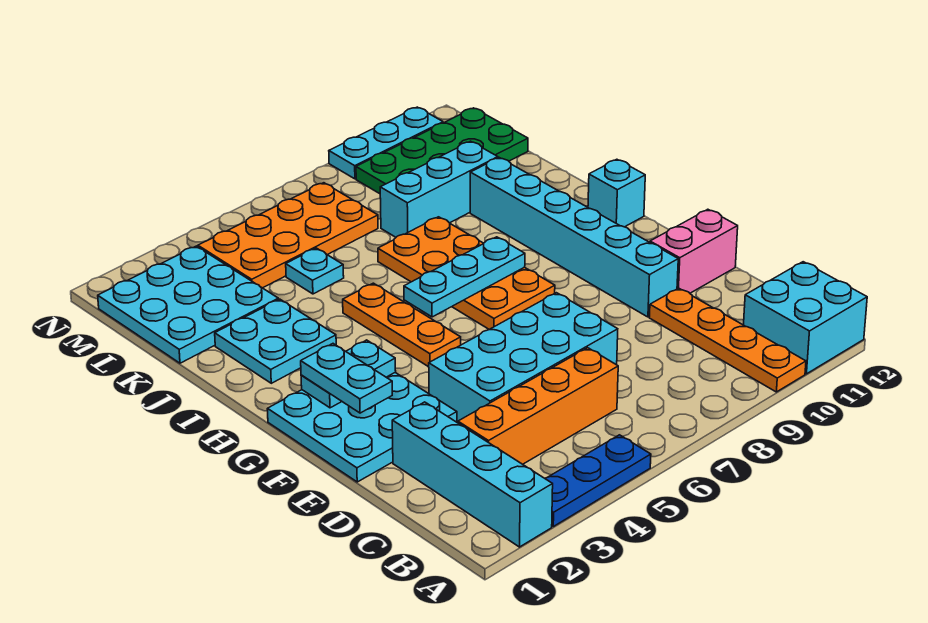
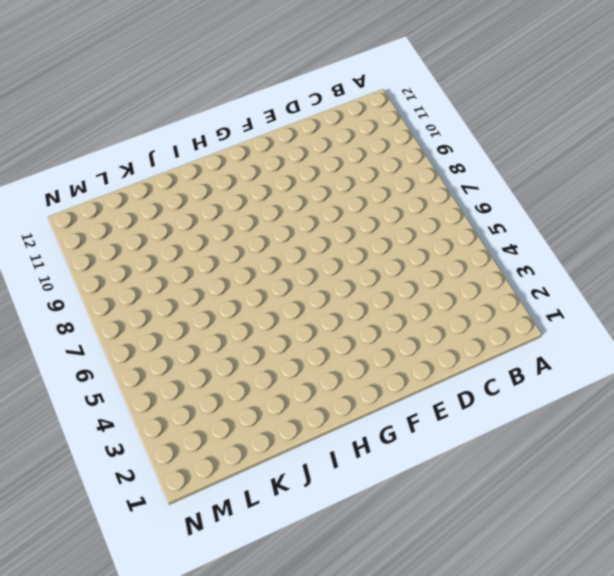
none -> cyan 1x4 brick [392,402,553,547]
none -> blue 1x3 plate [545,435,651,527]
none -> orange 1x4 plate [649,288,806,392]

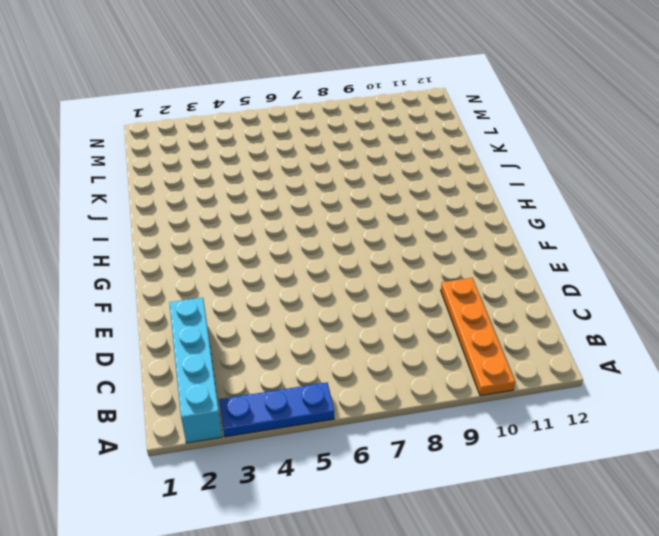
none -> cyan 2x2 brick [744,262,867,374]
none -> orange 1x4 brick [458,348,618,464]
none -> cyan 2x4 brick [429,293,618,423]

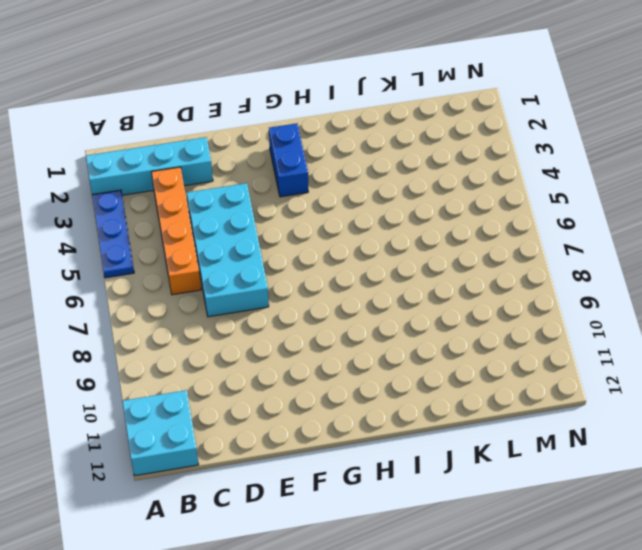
blue 1x2 brick [269,123,308,197] -> cyan 3x3 plate [267,372,457,482]
none -> orange 1x4 plate [649,288,806,392]
none -> cyan 1x6 brick [470,158,678,317]
none -> pink 1x2 brick [650,209,738,293]

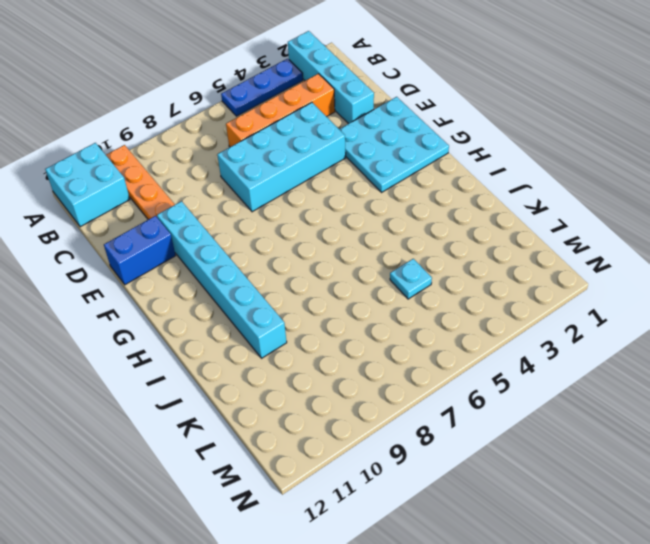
blue 1x2 brick [104,216,176,285] -> pink 1x2 brick [650,209,738,293]
none -> orange 1x3 plate [343,283,461,367]
none -> orange 2x4 plate [378,217,555,330]
none -> cyan 1x1 brick [588,159,645,227]

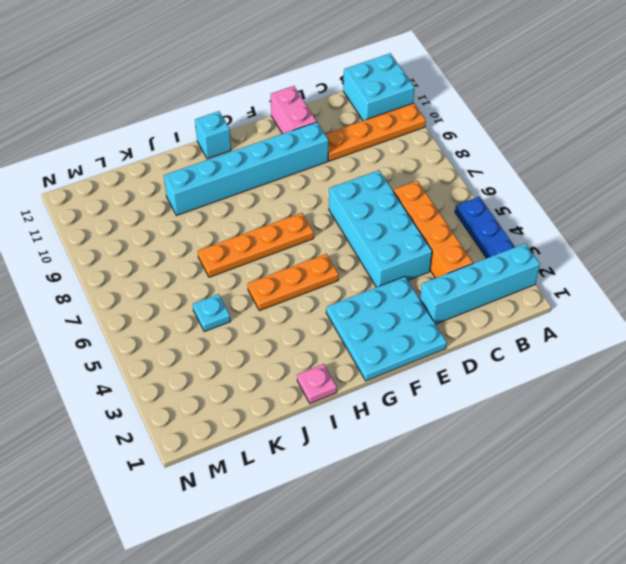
orange 1x4 plate [198,213,314,277] -> orange 2x4 plate [378,217,555,330]
pink 1x1 plate [297,364,337,403] -> none
none -> cyan 2x2 plate [215,299,336,383]
none -> cyan 3x3 plate [98,246,278,363]
none -> cyan 1x3 brick [380,141,498,237]

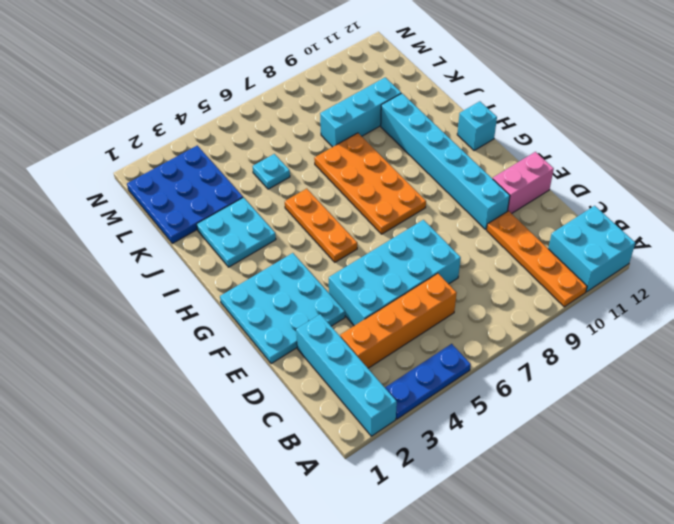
blue 3x3 plate [127,146,243,243] -> cyan 3x3 plate [98,246,278,363]
none -> orange 2x4 plate [198,183,378,288]
none -> green 2x4 plate [356,108,528,194]
none -> cyan 1x3 plate [329,107,443,179]

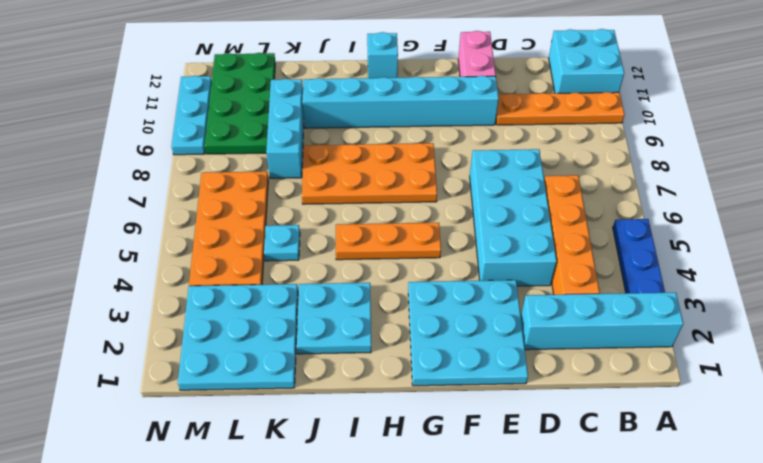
none -> cyan 1x2 plate [301,340,396,408]
none -> cyan 1x3 plate [404,237,525,317]
none -> cyan 1x2 plate [301,344,392,413]

